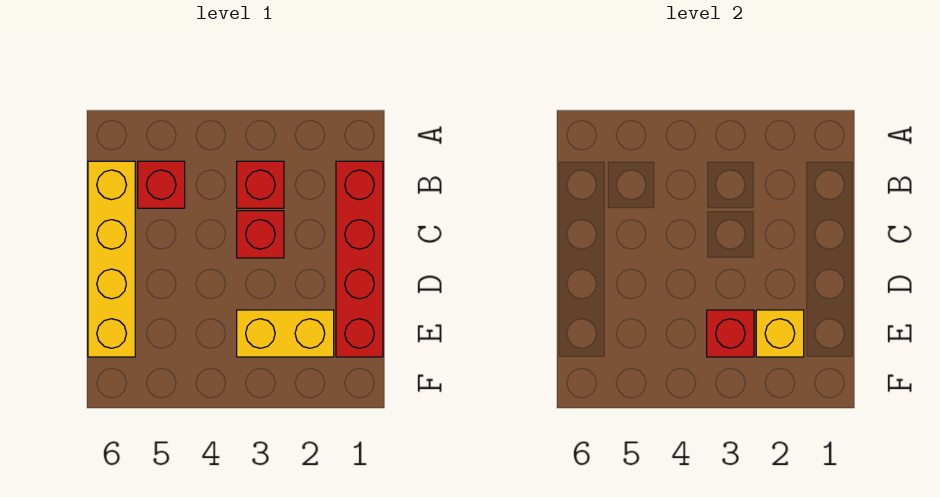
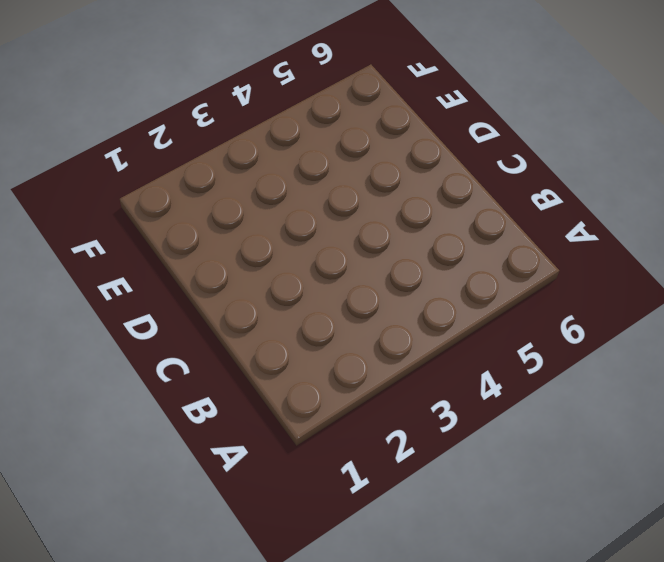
none -> red 1x4 brick [336,161,383,357]
none -> red 1x1 brick [237,161,284,208]

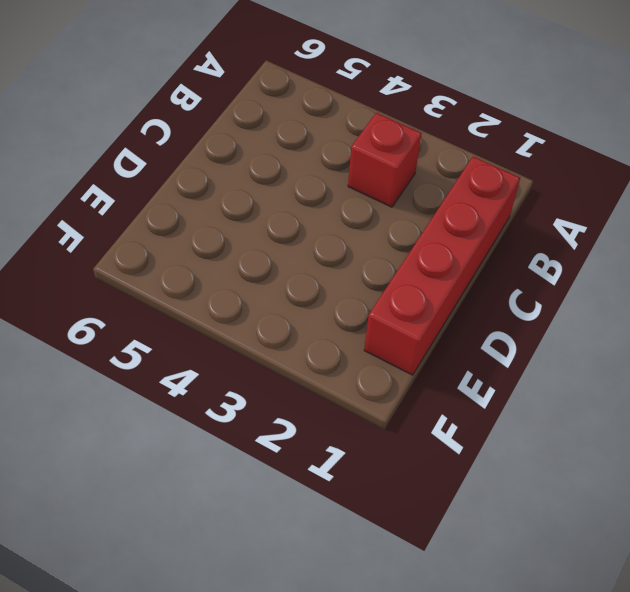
none -> red 1x1 brick [138,161,185,208]
none -> yellow 1x4 brick [88,161,135,357]

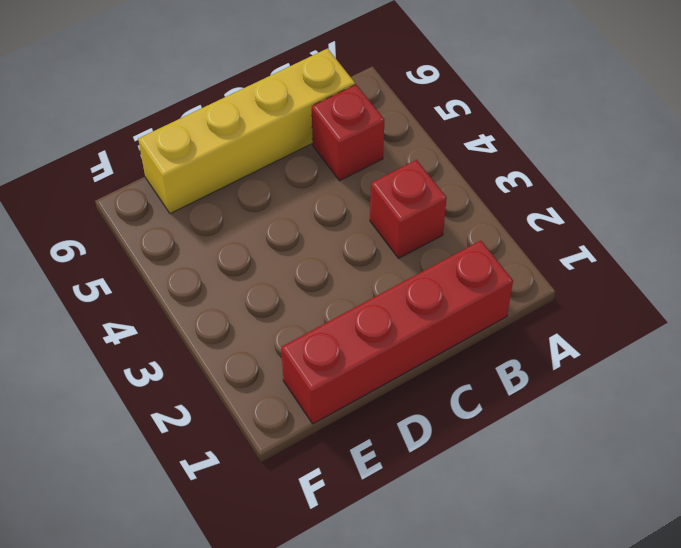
none -> red 1x1 brick [237,211,284,258]
none -> yellow 1x2 brick [237,310,334,357]

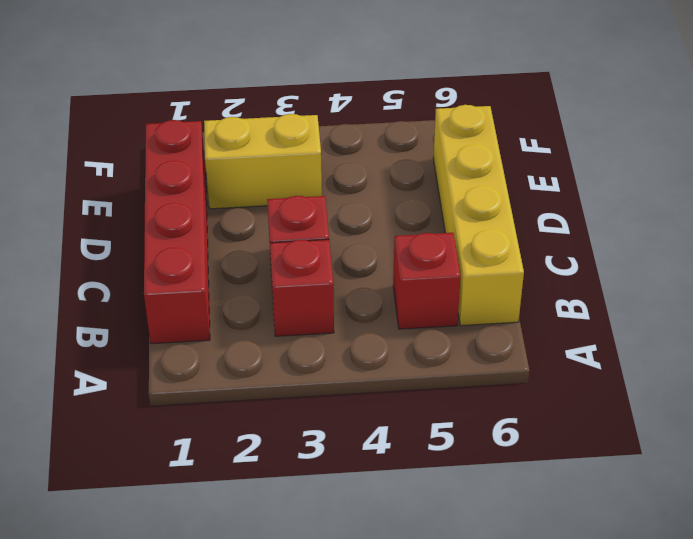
none -> yellow 1x1 brick [756,310,804,357]
none -> red 1x1 brick [707,310,754,357]

